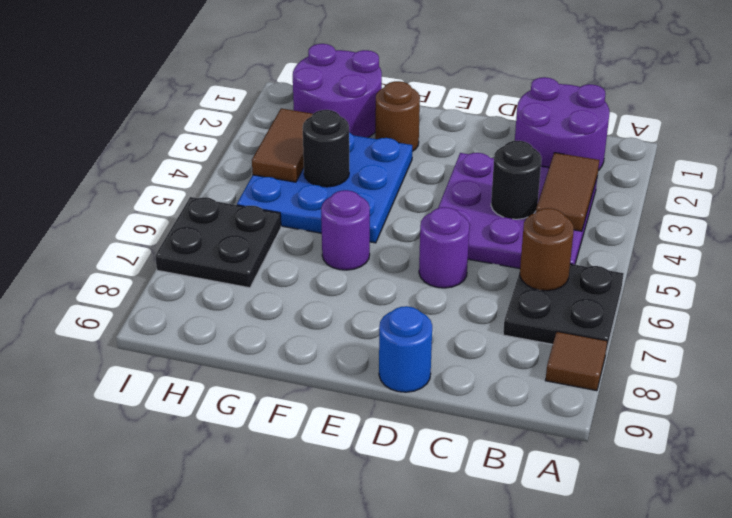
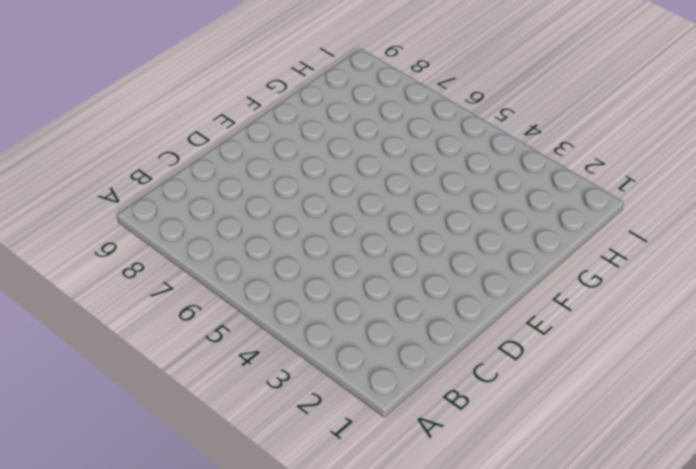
none -> black 2x2 plate [503,264,624,351]
none -> brown 1x1 tile [545,332,607,391]
none -> purple 2x2 round brick [515,77,610,170]

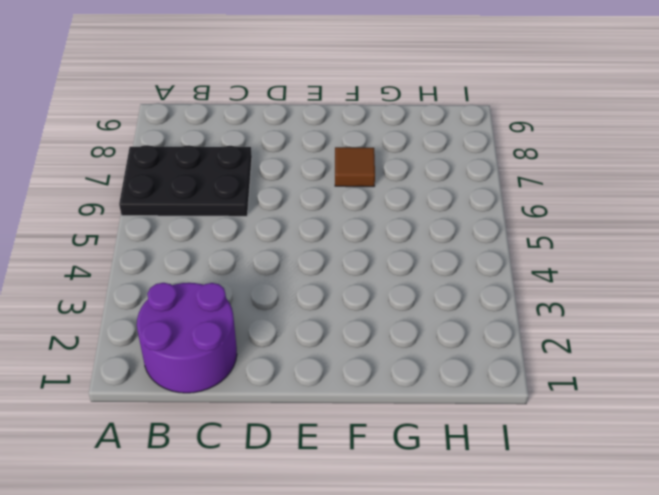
black 2x3 plate [119,145,252,216] -> black 2x2 plate [503,264,624,351]
brown 1x1 tile [335,147,375,187] -> brown 1x1 tile moved to [545,332,607,391]
none -> purple 3x3 plate [438,153,597,268]
none -> purple 1x1 round brick [419,207,469,288]
none -> blue 1x1 round brick [379,306,432,392]

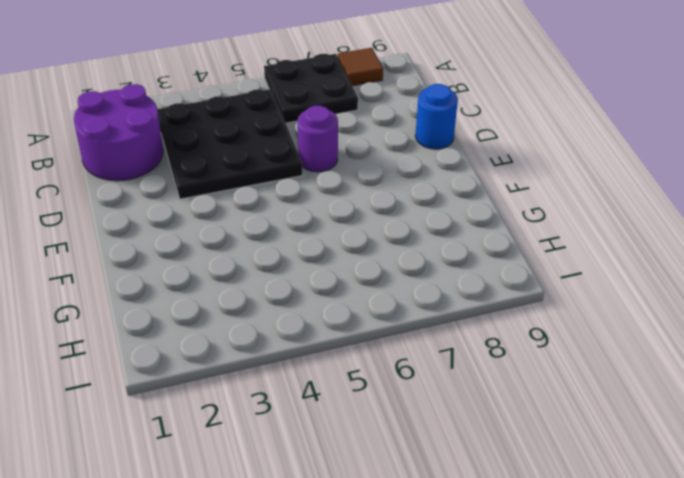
black 3x3 plate [158,89,302,199] -> purple 3x3 plate [438,153,597,268]
none -> brown 1x1 round brick [375,81,420,151]
none -> blue 3x3 plate [237,133,412,243]
none -> purple 1x1 round brick [321,190,370,270]

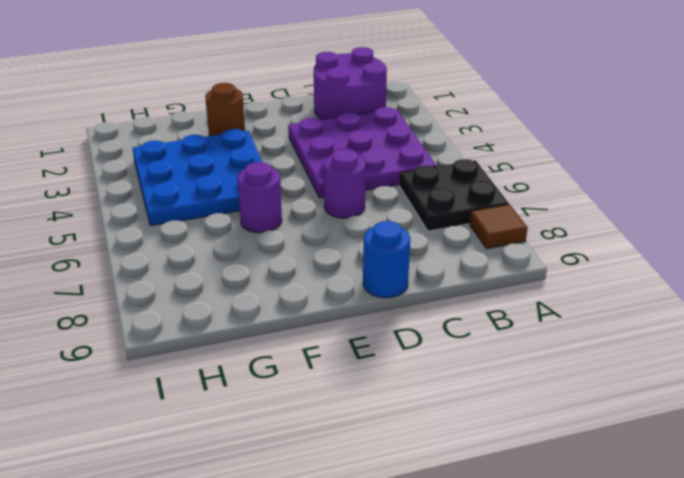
none -> purple 2x2 round brick [293,44,382,138]
none -> black 2x2 plate [155,197,281,288]
none -> brown 1x2 tile [536,153,599,231]

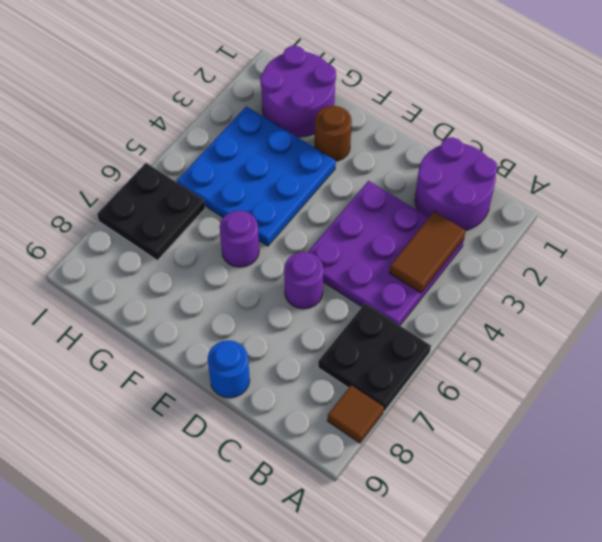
none -> brown 1x1 round brick [520,208,574,291]
none -> black 1x1 round brick [491,141,542,219]
none -> black 1x1 round brick [303,110,349,187]

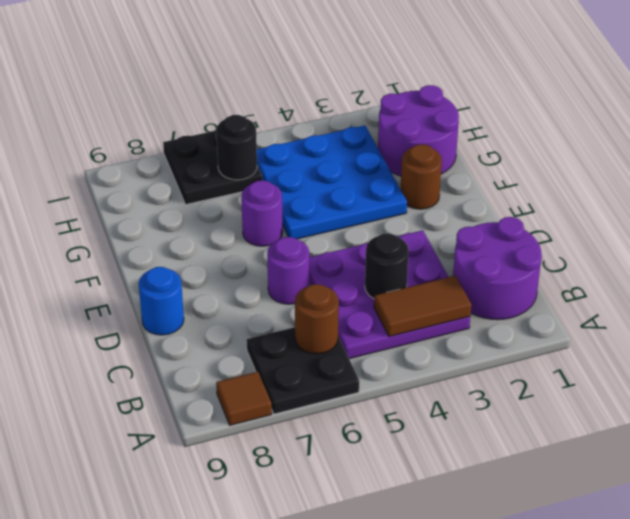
black 1x1 round brick [216,115,257,180] -> black 1x1 round brick moved to [303,110,349,187]
none -> brown 1x2 tile [252,109,313,182]

